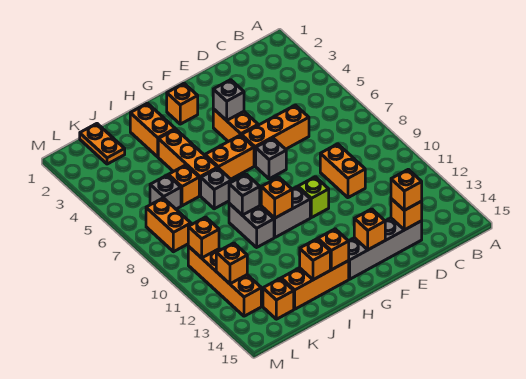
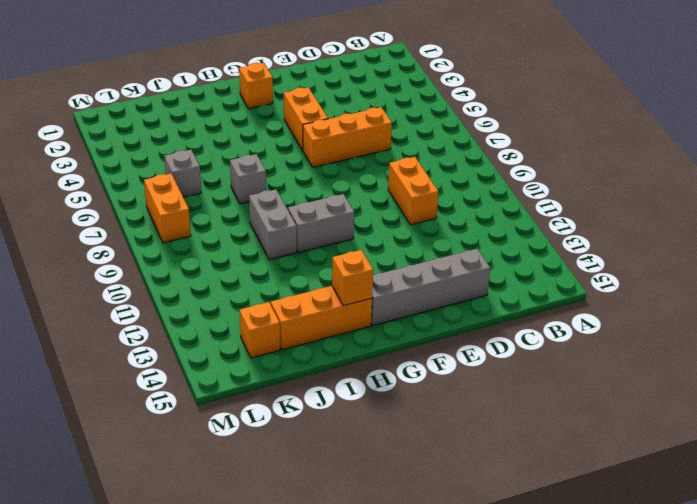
none -> grey 1x1 brick [256,138,286,179]
none -> lime 1x1 brick [298,177,329,218]
none -> orange 1x2 brick [205,135,254,179]
none -> orange 1x2 brick [130,103,175,157]

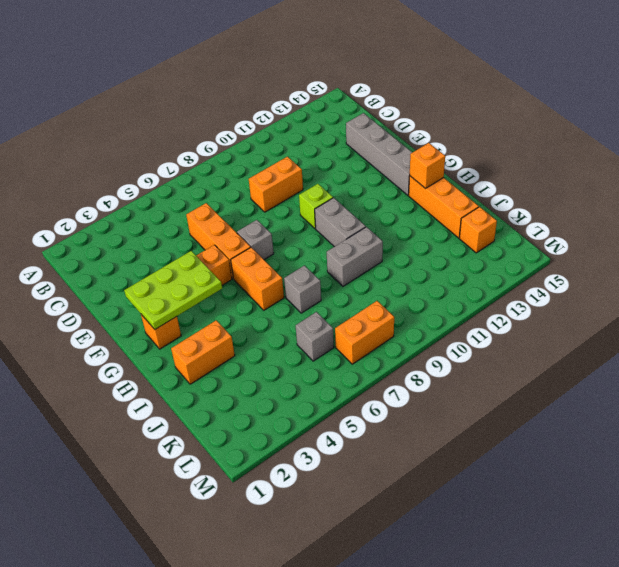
lime 2x3 plate [124,251,222,329] -> grey 1x1 brick [213,80,244,121]
none -> orange 1x3 brick [158,129,218,196]
none -> orange 1x1 brick [168,165,199,206]
none -> orange 1x2 plate [80,124,125,164]
none -> orange 1x4 brick [188,246,261,316]

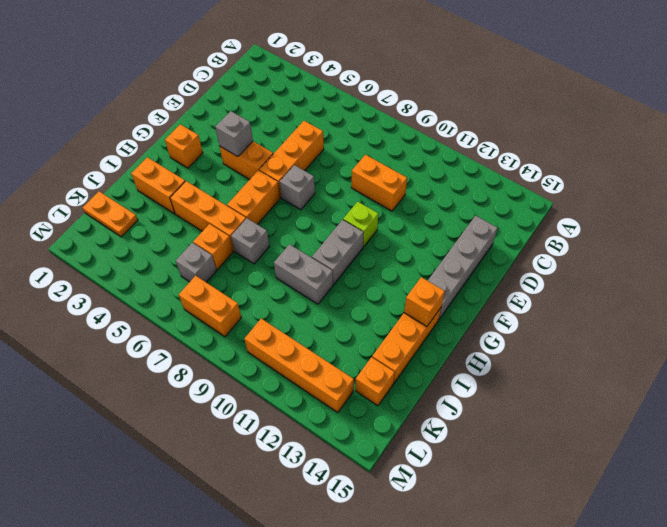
none -> orange 1x1 brick [391,199,422,230]
none -> orange 1x1 brick [354,209,385,250]
none -> orange 1x1 brick [261,177,292,218]
none -> grey 1x1 brick [229,174,260,215]

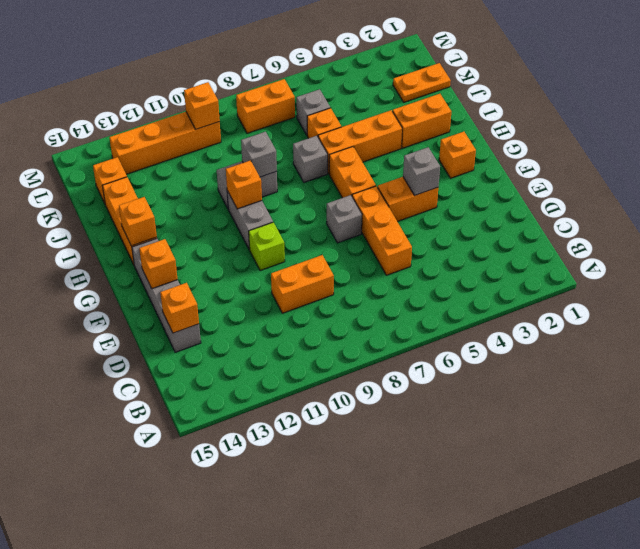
none -> orange 1x1 brick [300,239,330,280]
none -> orange 1x1 brick [216,243,247,284]
none -> orange 1x1 brick [391,169,422,210]

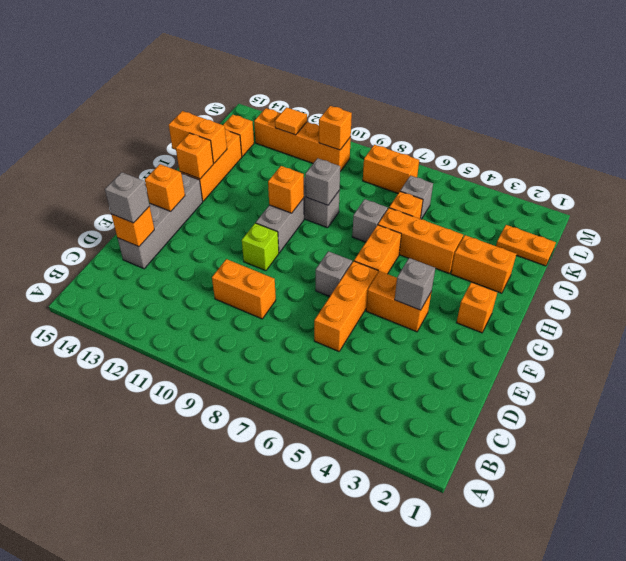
grey 1x1 brick [105,172,149,223] -> orange 1x1 brick [391,169,422,210]
orange 1x2 brick [169,111,227,163] -> orange 1x1 brick [300,239,330,280]
orange 1x1 tile [275,107,307,135] -> orange 1x1 brick [216,243,247,284]

